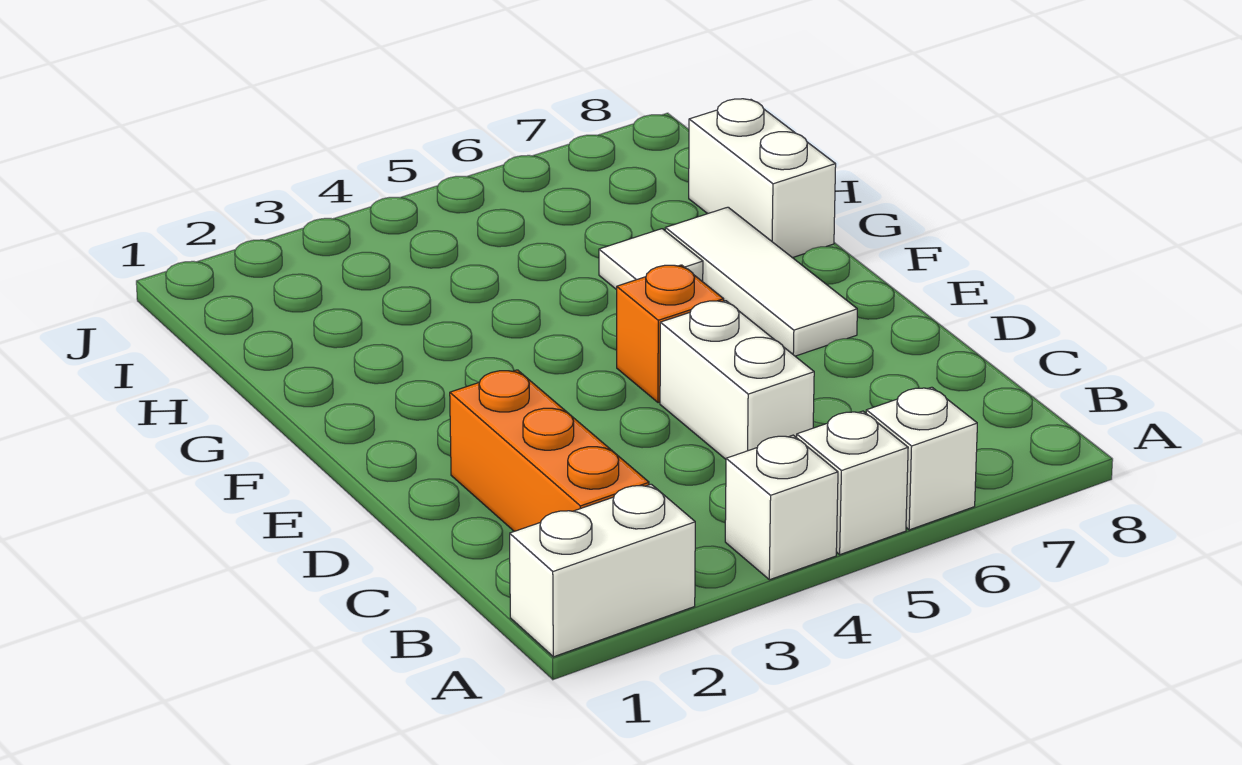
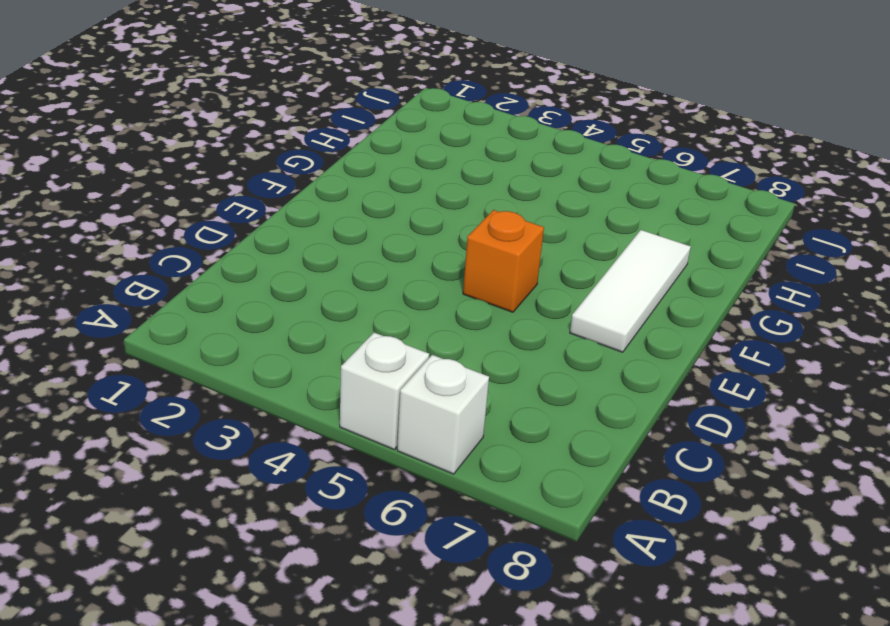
none -> white 1x2 brick [510,484,695,657]
none -> white 1x1 brick [725,435,838,580]

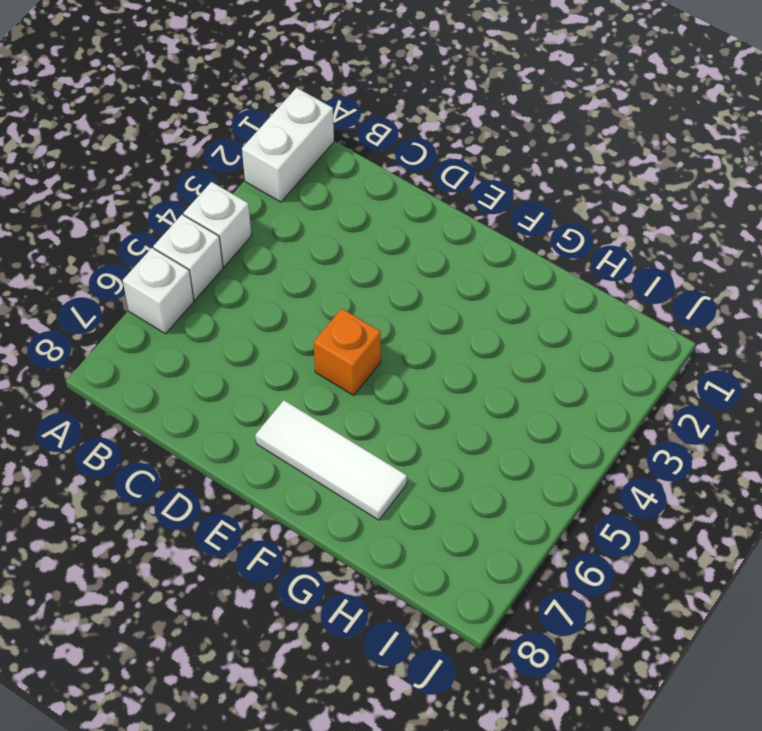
none -> orange 1x3 brick [450,370,649,531]
none -> white 1x2 brick [660,301,814,459]

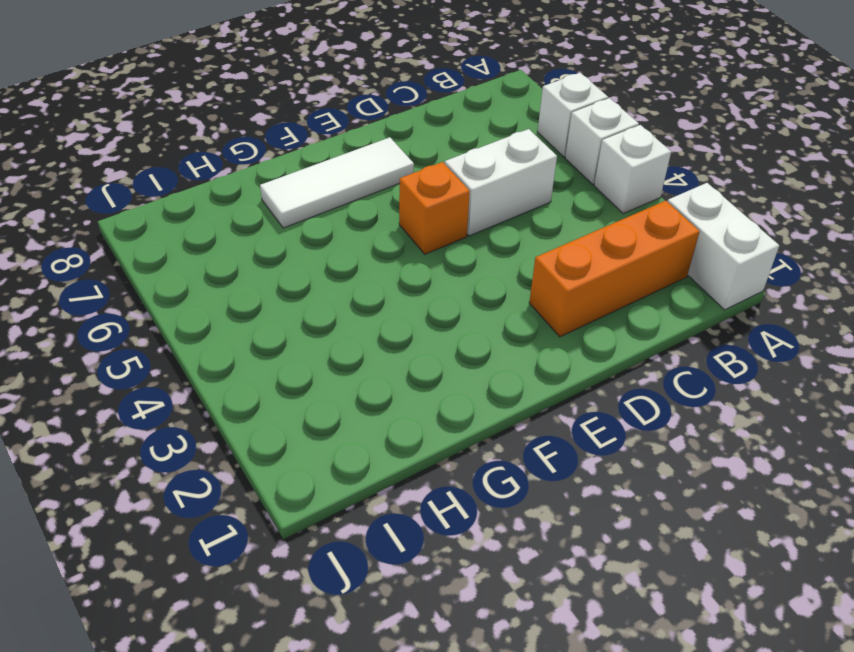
none -> white 1x1 tile [599,229,703,290]
none -> white 1x2 brick [689,99,836,258]

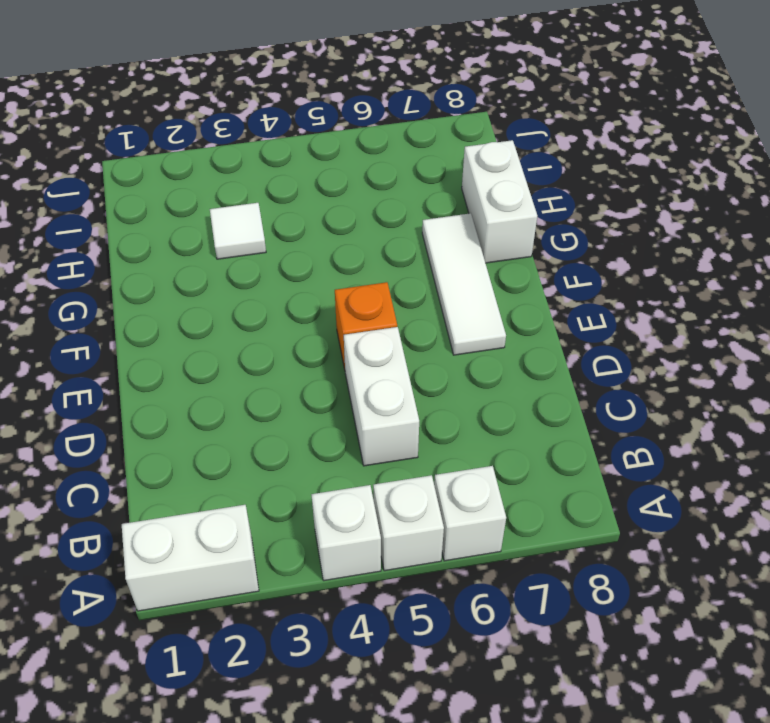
white 1x1 tile [210,203,266,259] -> white 1x1 tile moved to [599,229,703,290]
none -> orange 1x3 brick [450,370,649,531]

